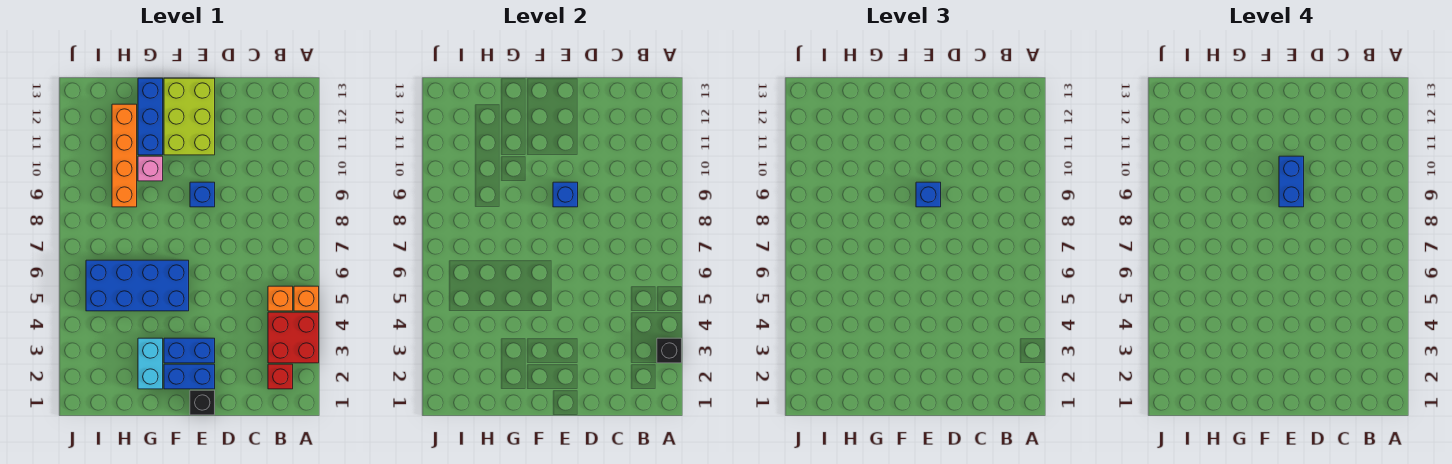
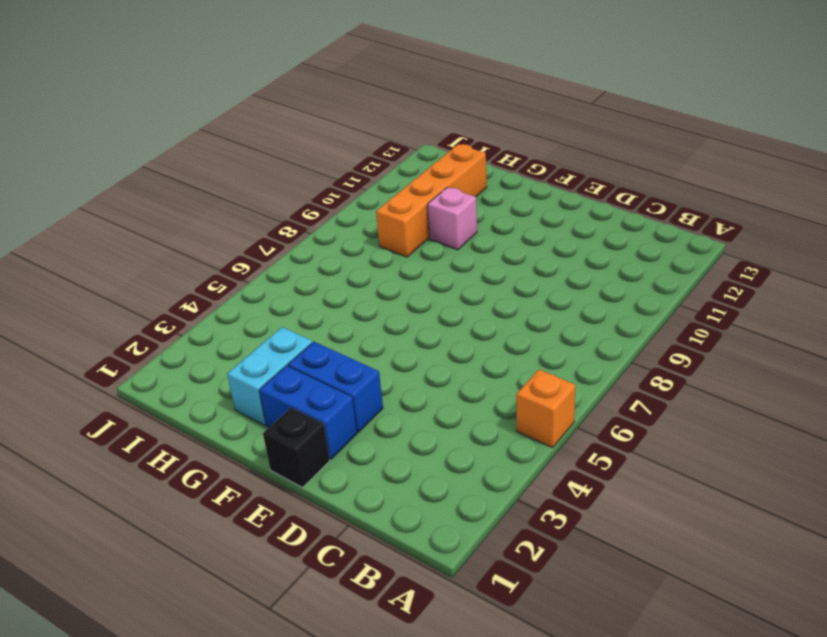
none -> red 2x2 brick [268,312,319,363]
none -> red 1x1 brick [268,364,293,389]
none -> orange 1x1 brick [268,286,293,311]

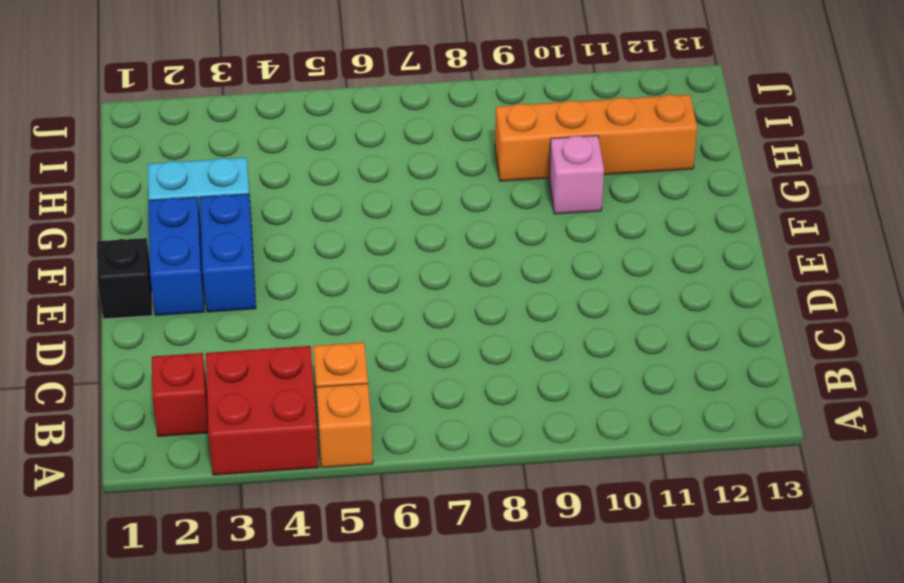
none -> blue 1x1 brick [190,182,215,207]
none -> lime 2x3 brick [164,78,215,155]
none -> blue 2x4 brick [86,260,189,311]

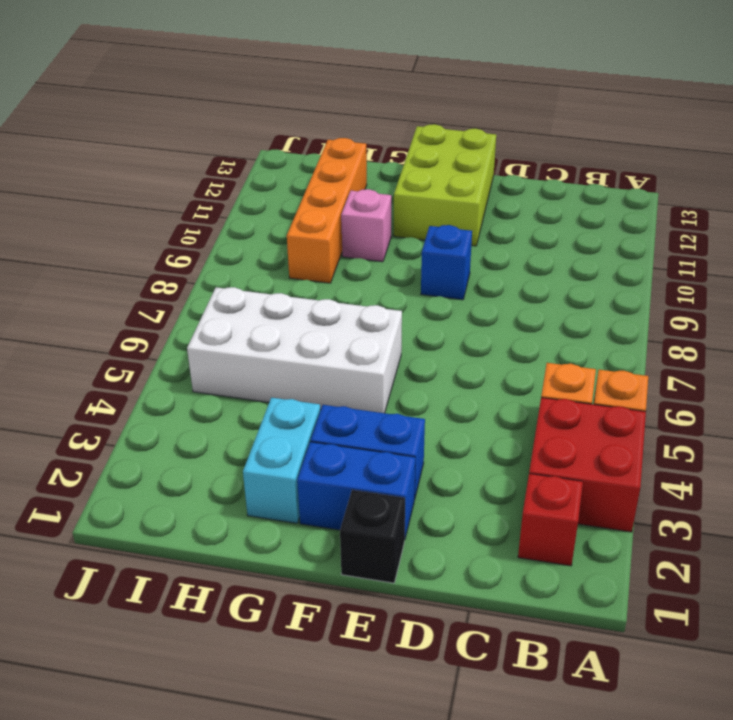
white 2x4 brick [187,287,402,413] -> blue 2x4 brick [86,260,189,311]
none -> blue 1x3 brick [138,78,163,155]
none -> black 1x1 brick [657,338,682,363]
none -> blue 1x1 brick [553,182,578,207]

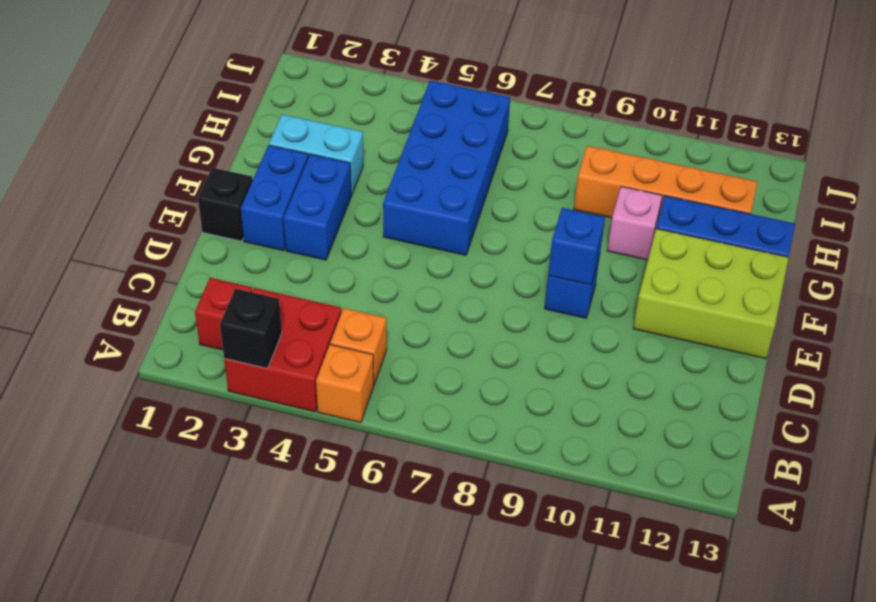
none -> blue 1x1 brick [916,182,941,207]
none -> blue 1x2 brick [1279,156,1304,207]

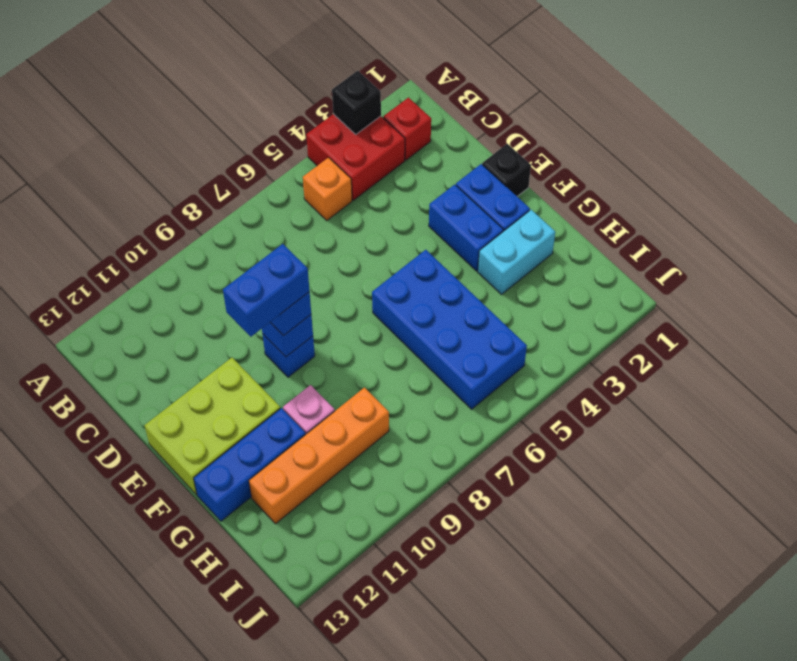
none -> orange 1x1 brick [294,286,319,311]

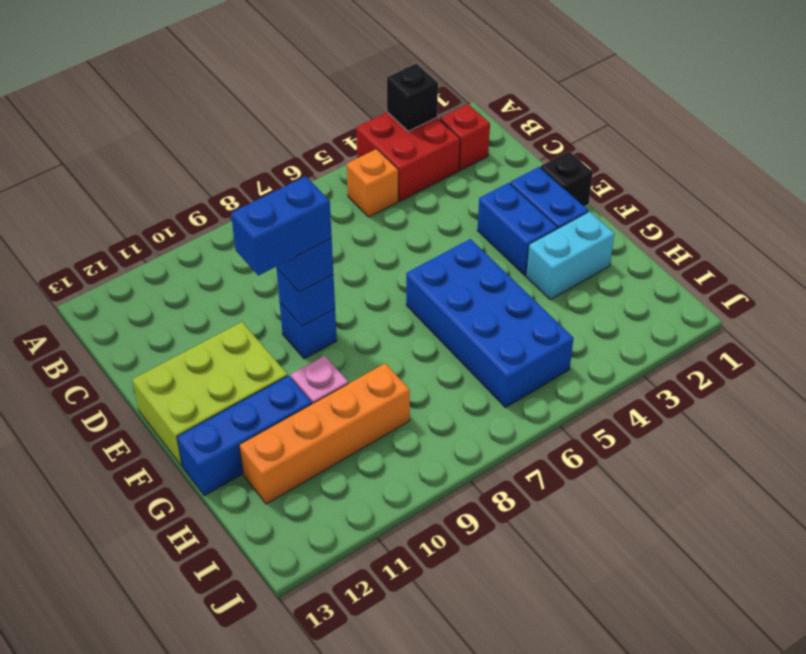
none -> orange 1x1 brick [294,286,319,311]

